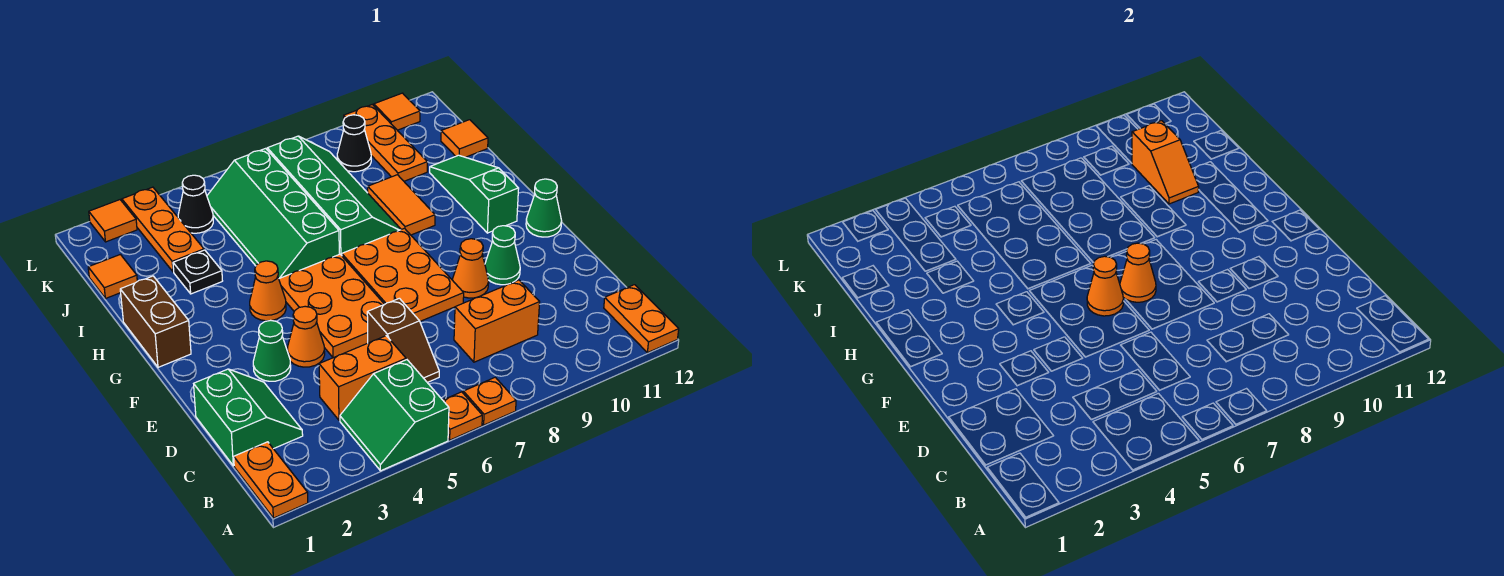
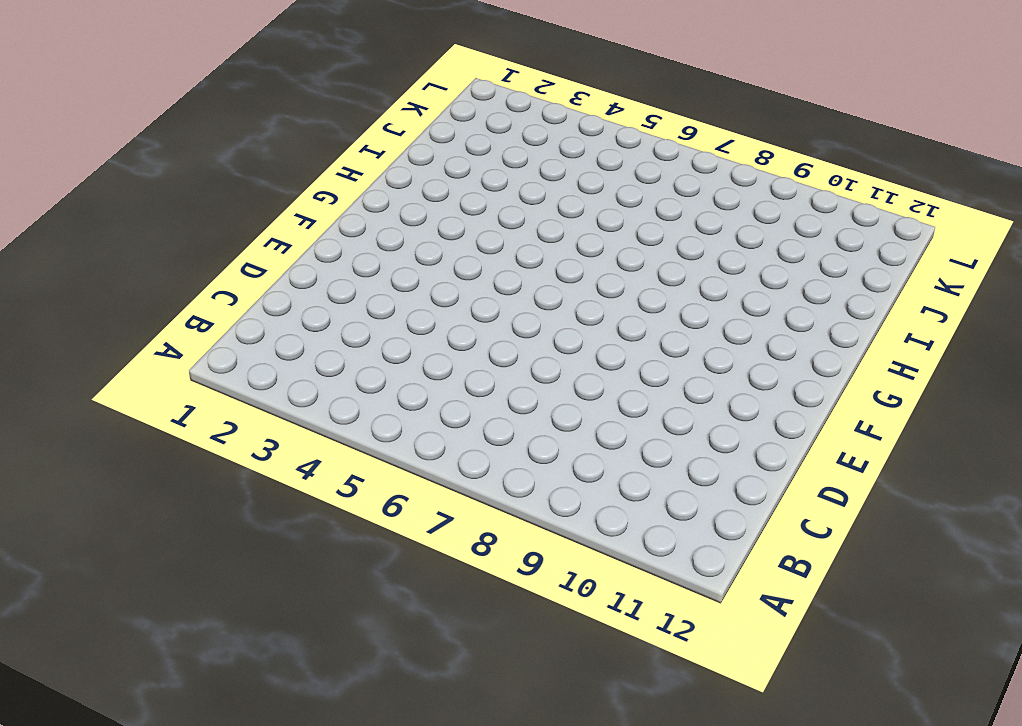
none -> orange 1x2 plate [234,442,308,518]
none -> green 2x2 slope [340,360,449,471]
none -> orange 1x1 plate [443,392,482,440]
none -> orange 1x1 plate [463,377,516,425]

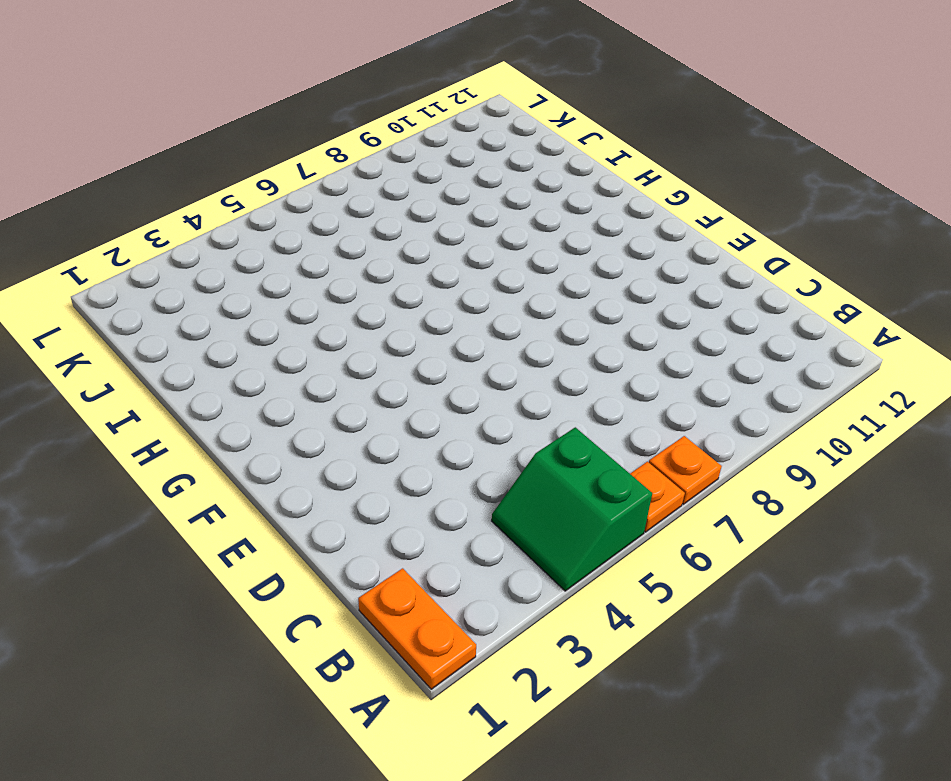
none -> orange 1x2 plate [604,285,679,353]
none -> green 2x2 slope [194,369,303,466]
none -> orange 1x2 brick [319,336,406,420]
none -> brown 1x2 slope [367,298,439,382]

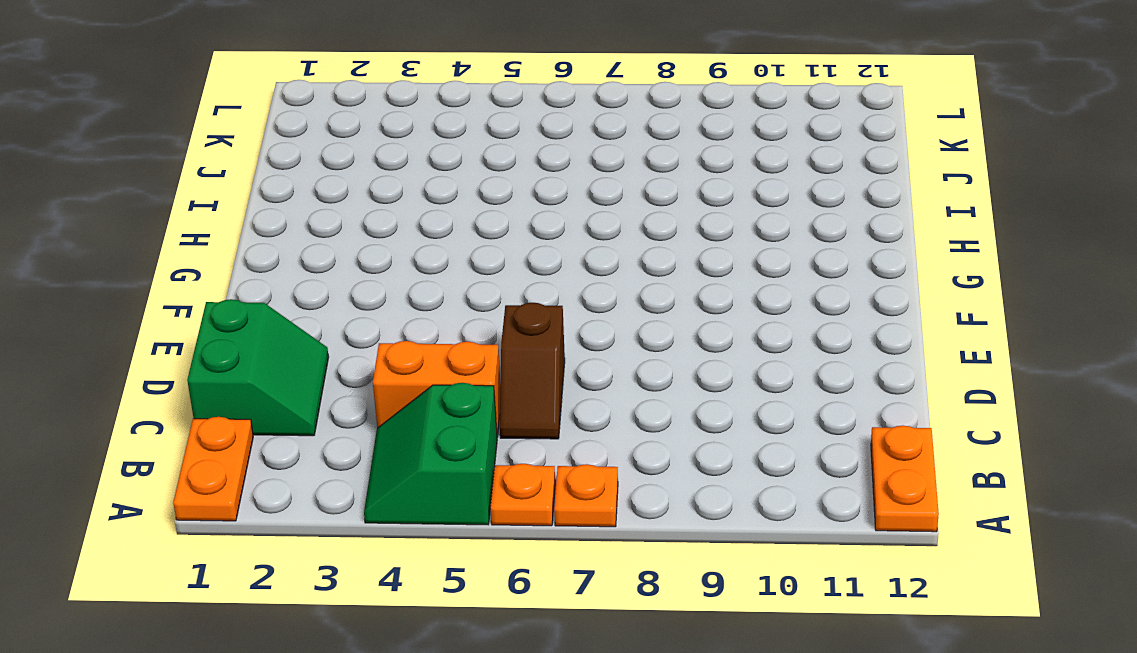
none -> orange 1x2 brick [454,280,540,362]
none -> green 1x1 cone [253,320,291,381]
none -> orange 1x1 cone [287,306,325,367]
none -> orange 2x3 plate [279,254,384,358]

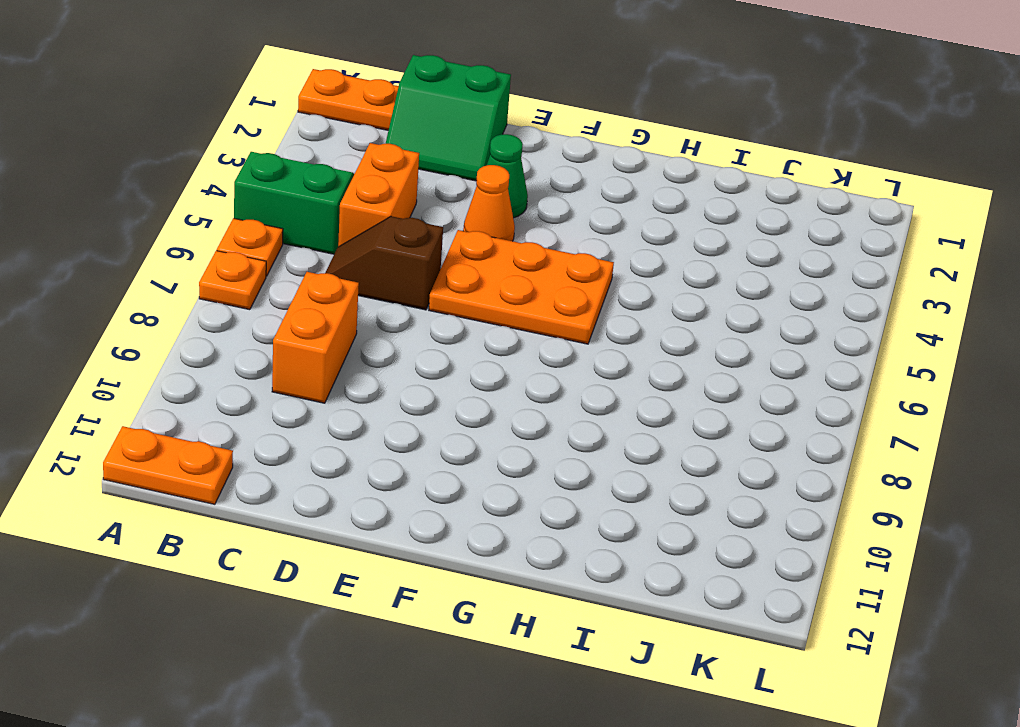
none -> orange 2x3 plate [342,228,464,321]
none -> orange 1x1 cone [453,239,489,298]
none -> green 1x1 cone [485,226,520,285]
none -> green 1x1 cone [526,179,562,237]

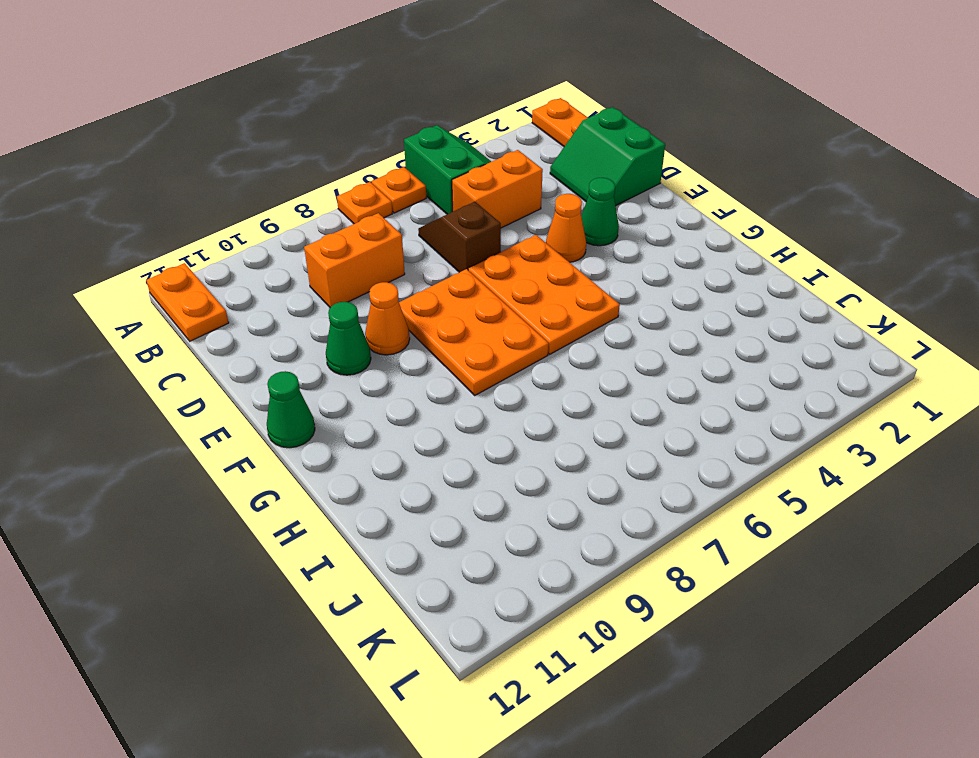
none -> brown 1x2 brick [120,276,191,367]
none -> orange 1x1 cone [250,261,286,321]
none -> green 1x3 slope [430,155,519,233]
none -> green 2x4 slope [207,148,339,278]

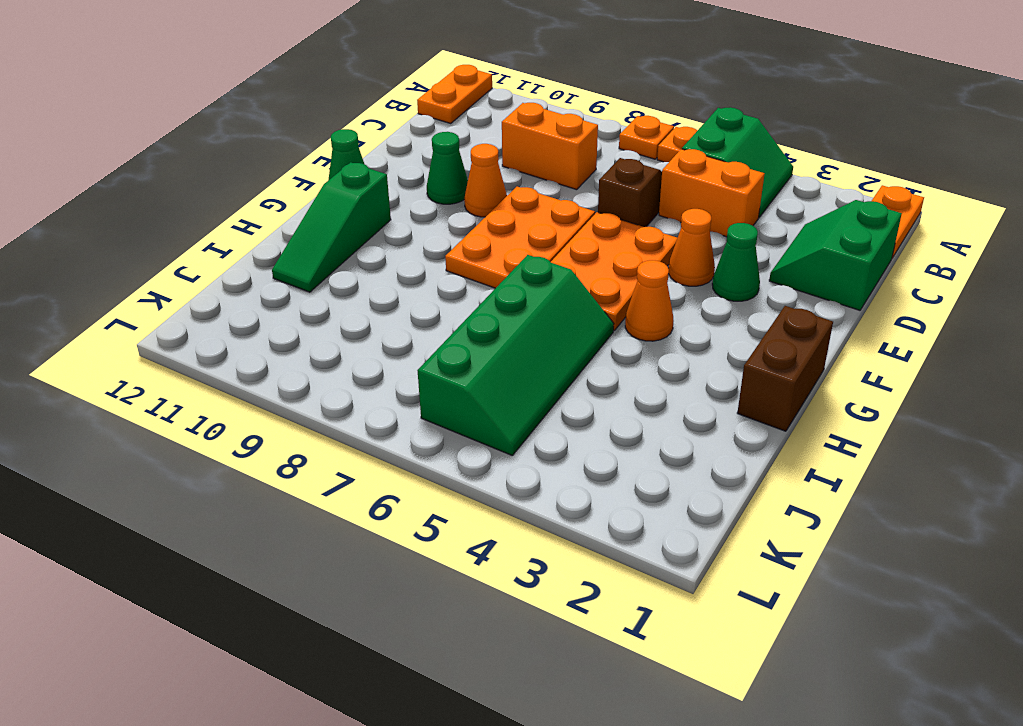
none -> green 2x4 slope [267,136,401,256]
none -> orange 1x2 tile [368,175,435,235]
none -> black 1x1 plate [173,250,222,294]
none -> orange 1x1 tile [88,254,137,299]

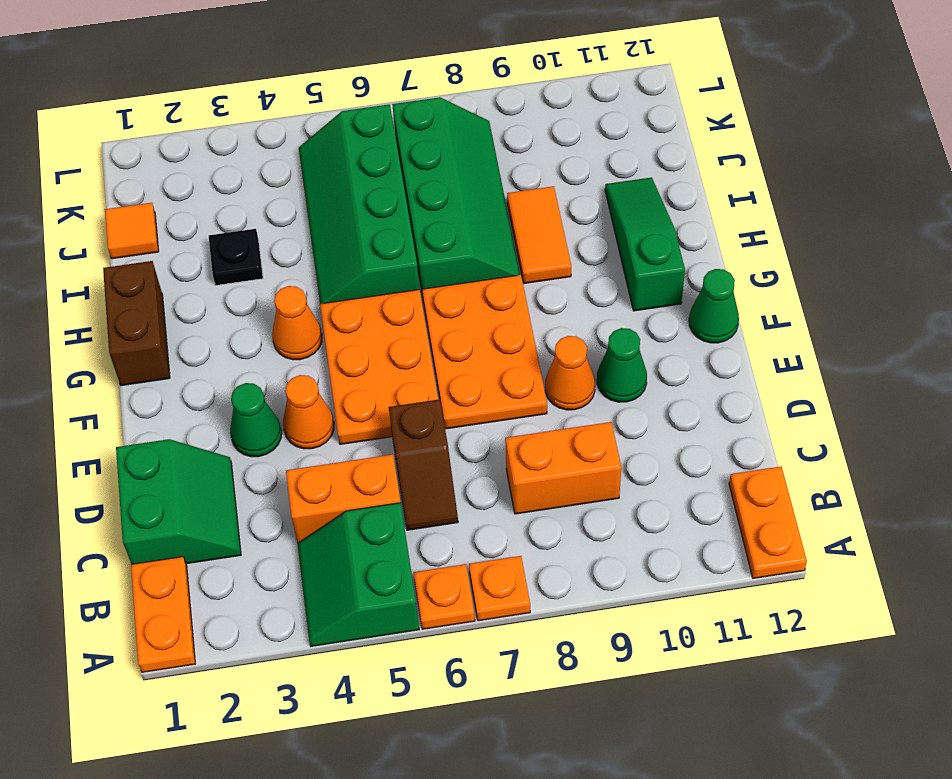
none -> orange 1x3 plate [122,187,204,272]
none -> orange 1x3 plate [344,104,427,181]
none -> orange 1x1 tile [441,120,488,157]
none -> black 1x1 cone [178,175,213,233]

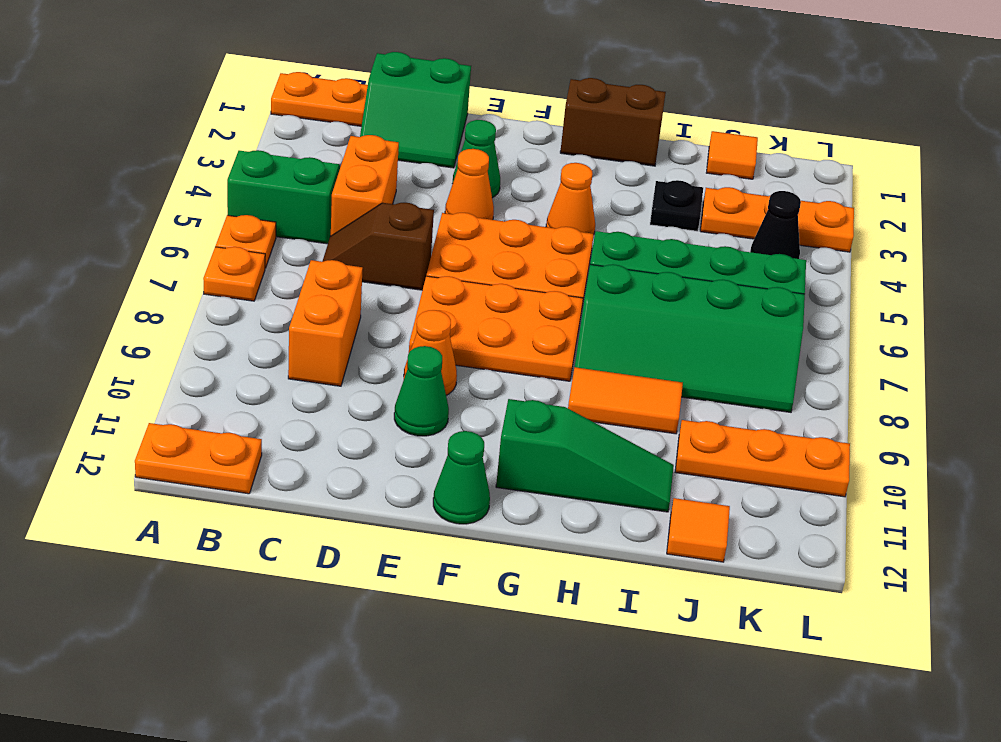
none -> black 1x1 cone [337,115,371,172]
none -> orange 1x1 tile [89,200,137,242]
none -> orange 1x1 tile [374,93,420,130]
none -> orange 1x1 cone [1087,256,1123,316]

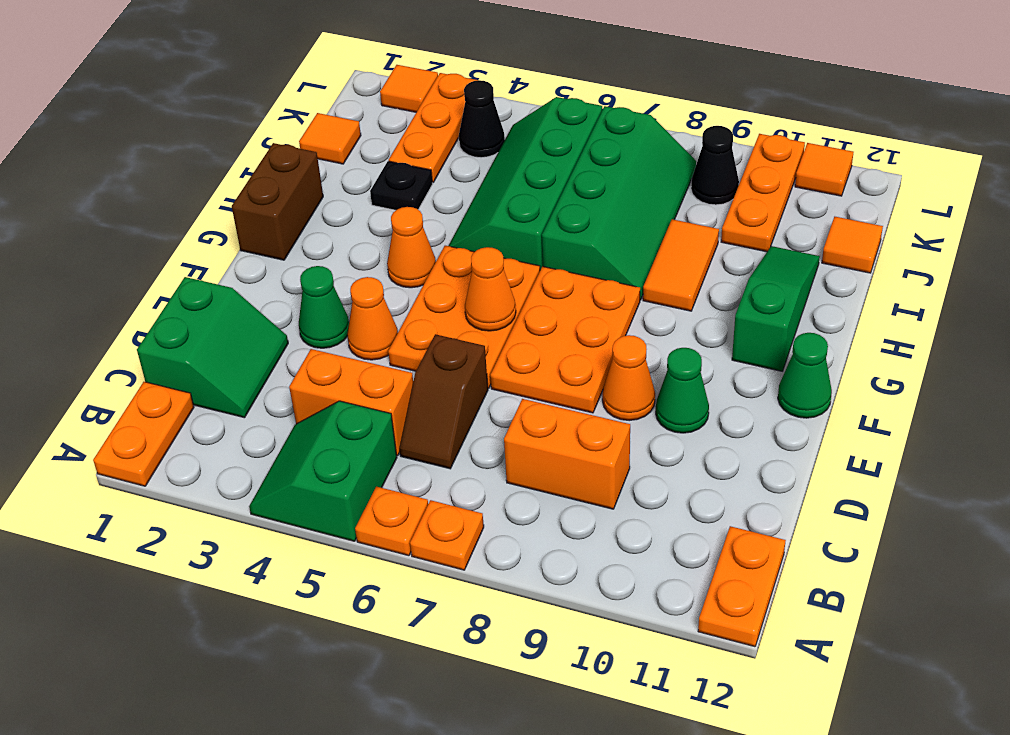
none -> orange 1x1 cone [1120,243,1156,302]
none -> orange 1x2 slope [1132,121,1199,204]

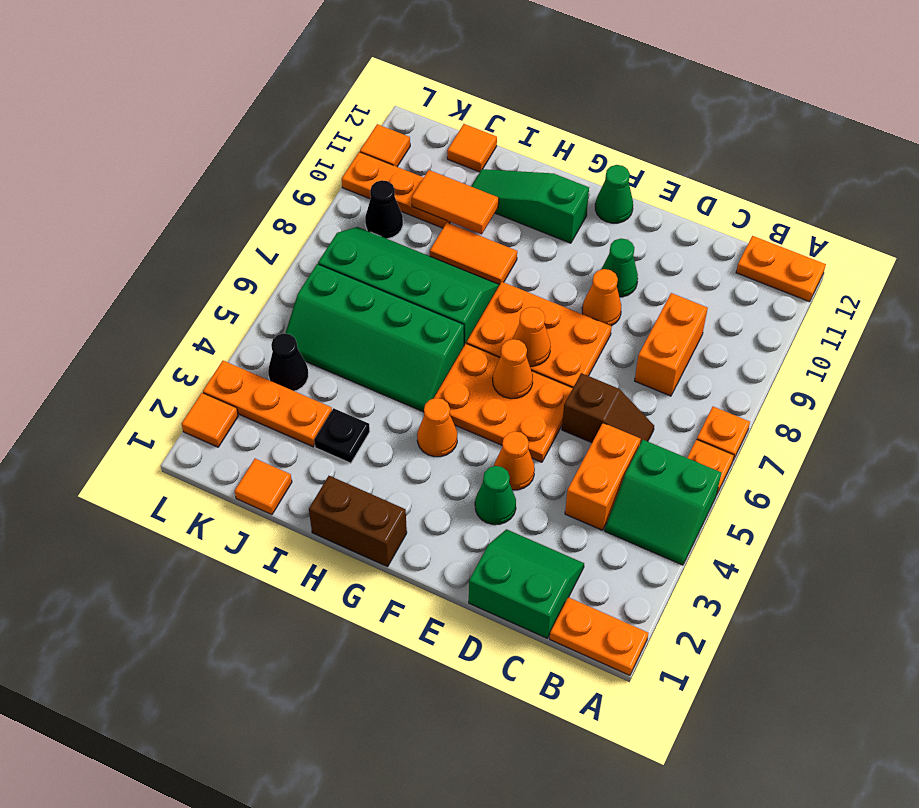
orange 1x2 tile [412,170,499,234] -> orange 1x2 slope [1132,121,1199,204]

